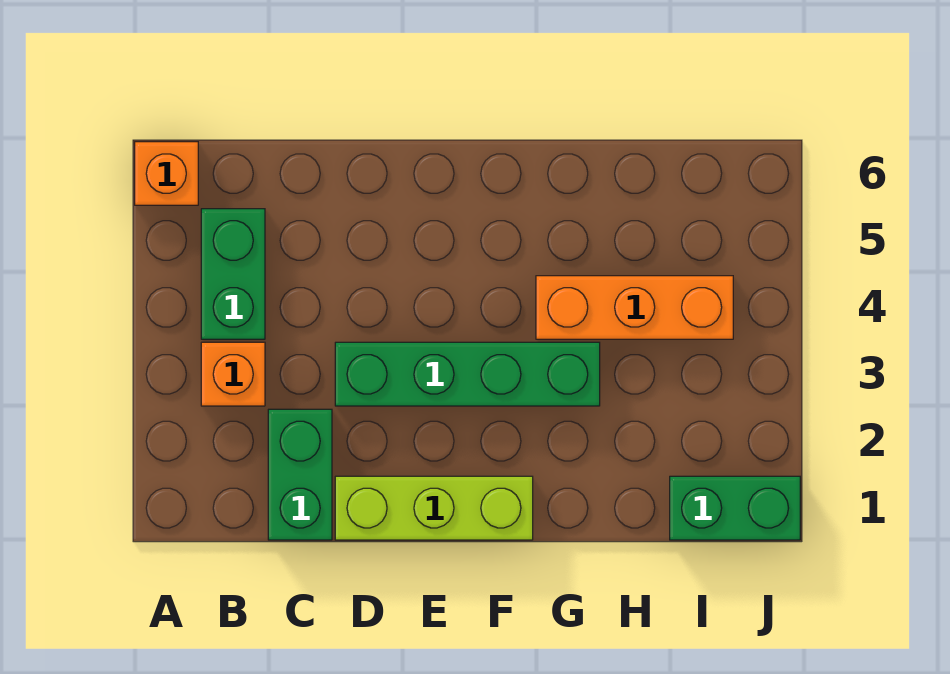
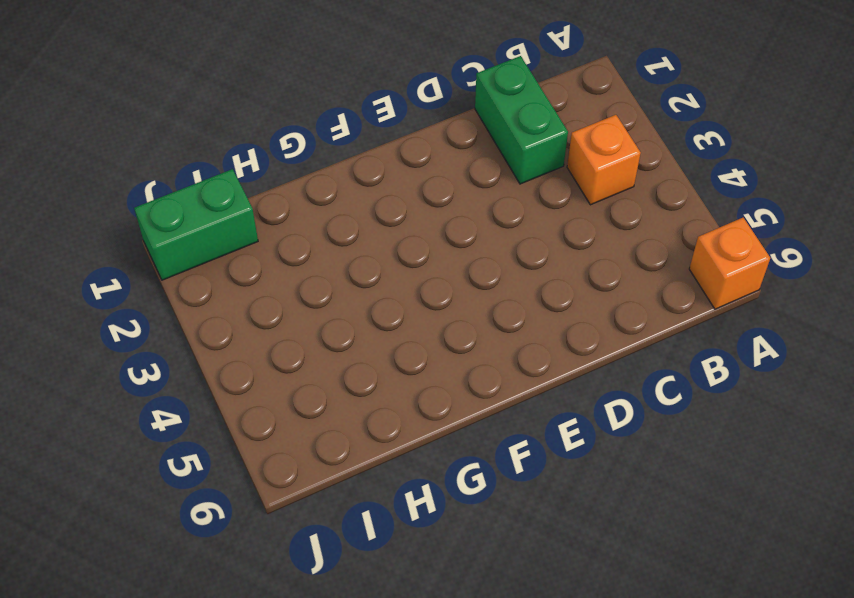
none -> green 1x2 brick [201,209,265,339]
none -> lime 1x3 brick [335,476,533,540]

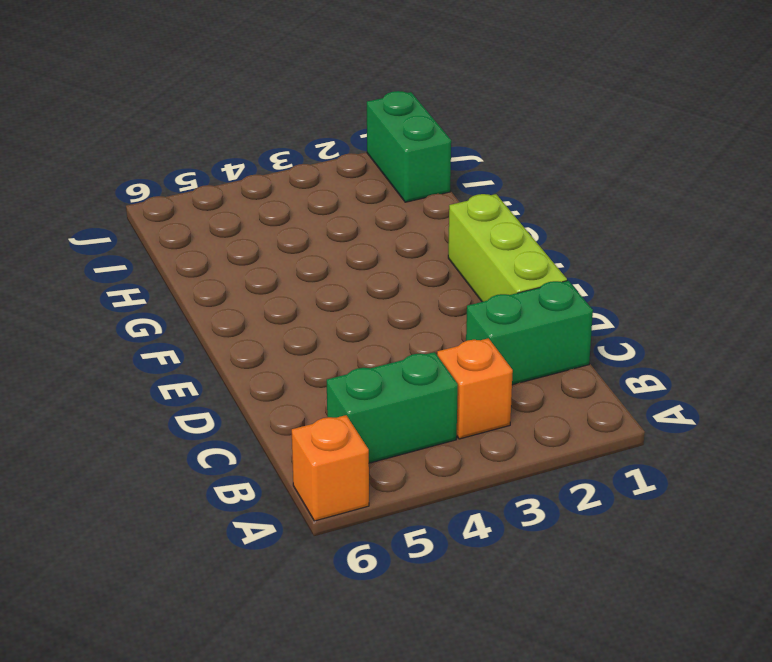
none -> green 1x4 brick [335,342,600,406]
none -> orange 1x3 brick [536,276,733,339]

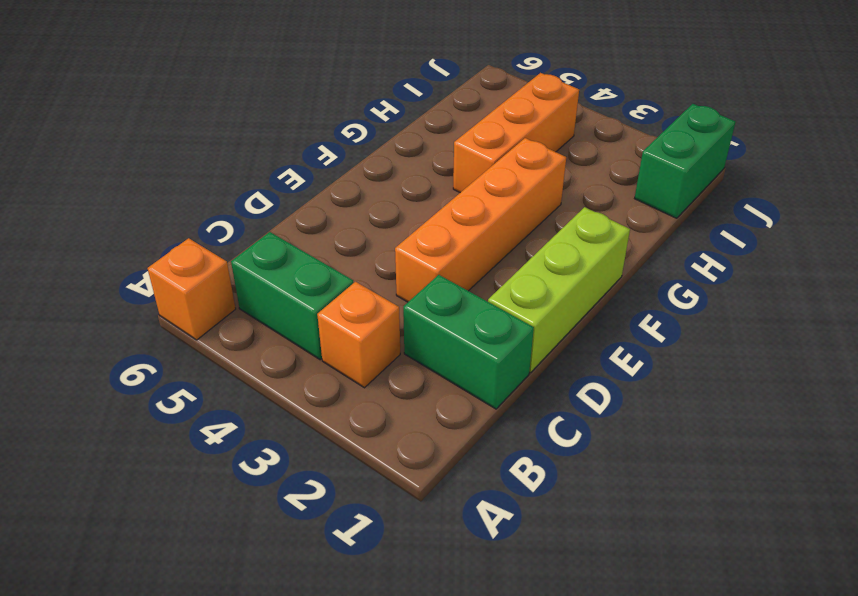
orange 1x4 brick [395,138,566,302] -> green 1x4 brick [335,342,600,406]

